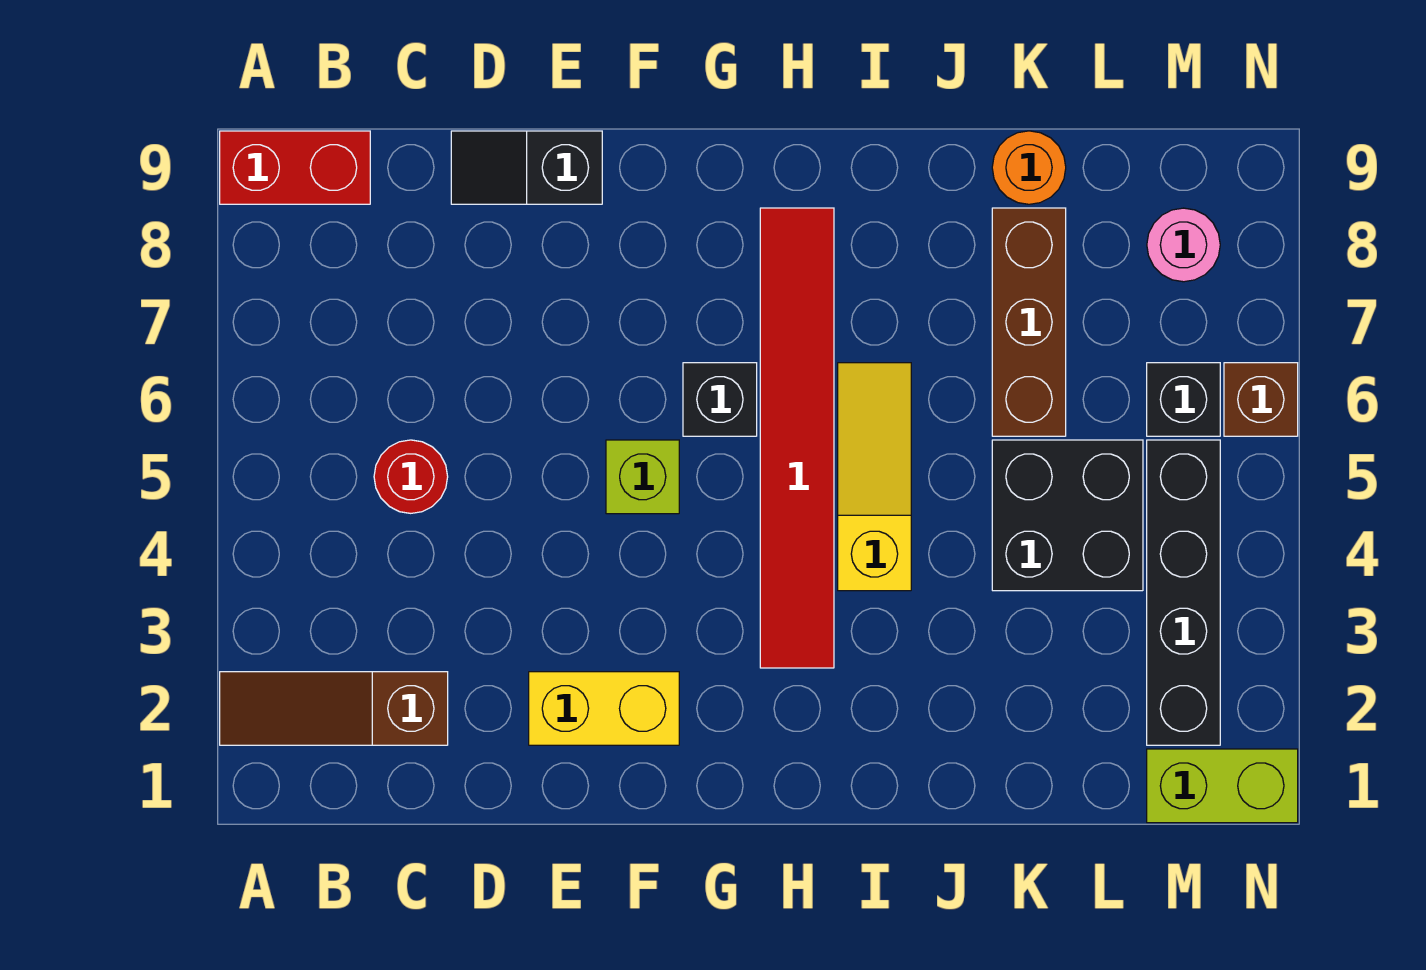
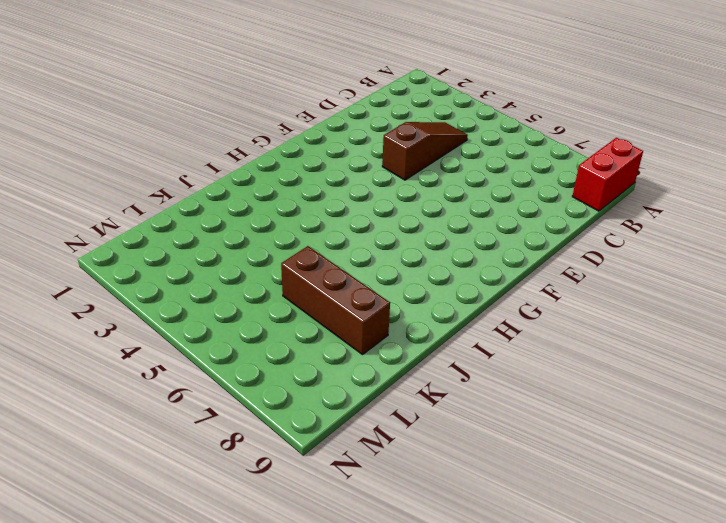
brown 1x3 slope [382,122,468,180] -> brown 1x3 slope moved to [220,672,448,745]
none -> red 1x1 round brick [374,440,448,513]
none -> black 1x2 slope [451,131,602,204]
none -> yellow 1x2 brick [529,672,679,745]

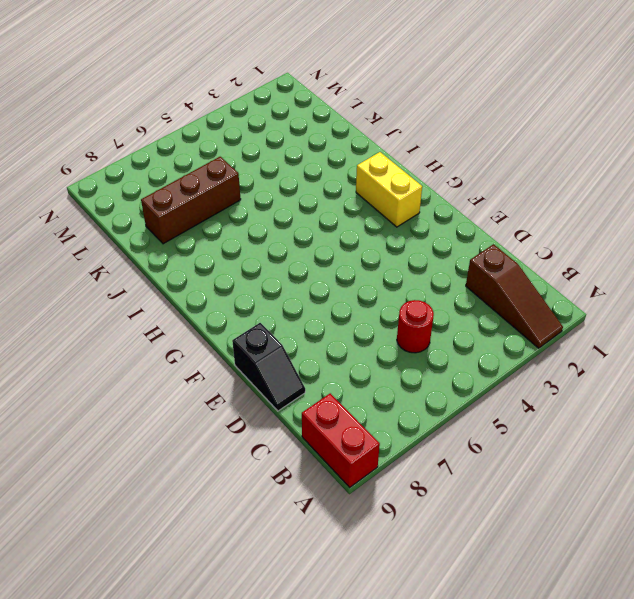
yellow 1x2 brick [356,152,422,227] -> yellow 1x2 brick moved to [529,672,679,745]
none -> lime 1x1 brick [606,440,679,514]
none -> black 1x1 brick [683,363,757,436]
none -> red 1x6 tile [760,208,834,668]

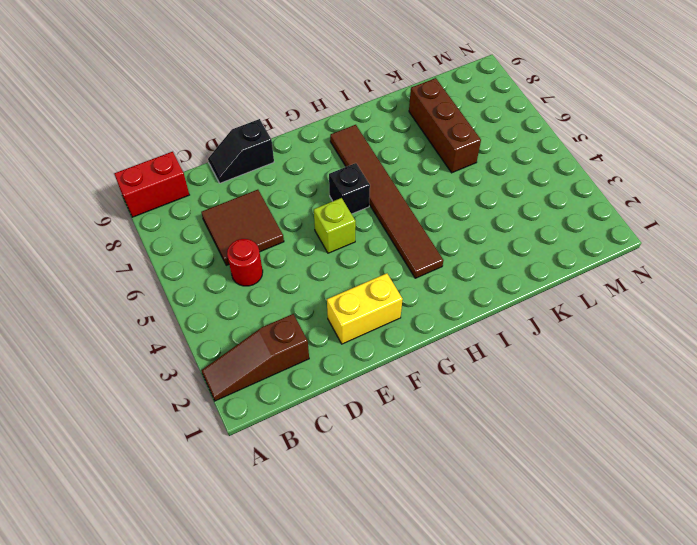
brown 2x2 tile [201,190,284,265] -> none
brown 1x6 tile [330,125,444,278] -> red 1x6 tile [760,208,834,668]
none -> yellow 1x3 slope [838,363,911,591]
none -> black 2x2 brick [992,440,1143,591]
none -> orange 1x1 round brick [992,131,1066,204]

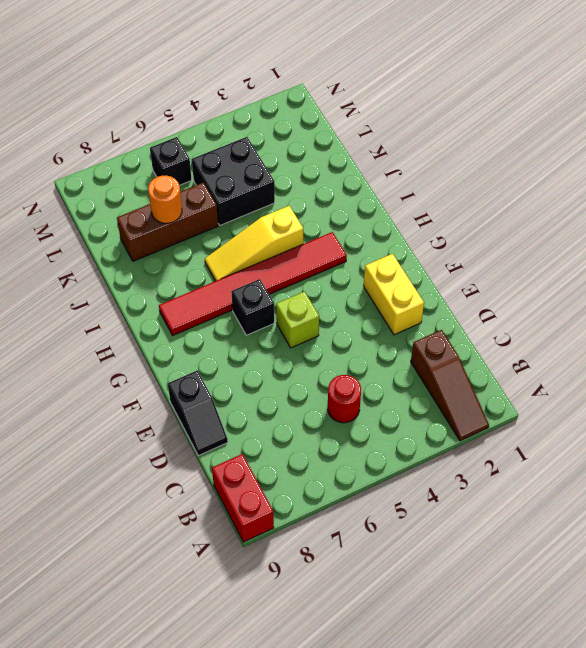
orange 1x1 round brick [148,176,182,223] -> orange 1x1 round brick moved to [992,131,1066,204]
none -> lime 1x2 brick [1147,749,1298,823]
none -> black 1x4 brick [1147,440,1220,745]
none -> pink 1x1 round brick [1147,208,1220,282]

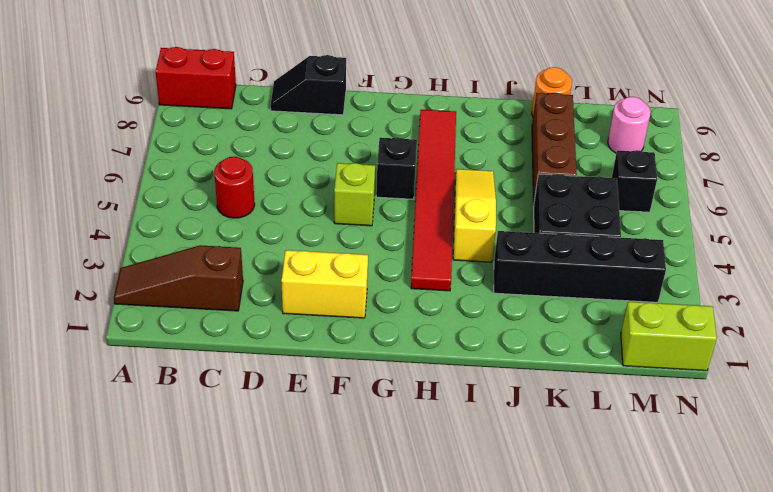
black 1x4 brick [494,231,666,302] -> black 1x4 brick turned to [1147,440,1220,745]
none -> brown 1x1 brick [1224,363,1298,436]

